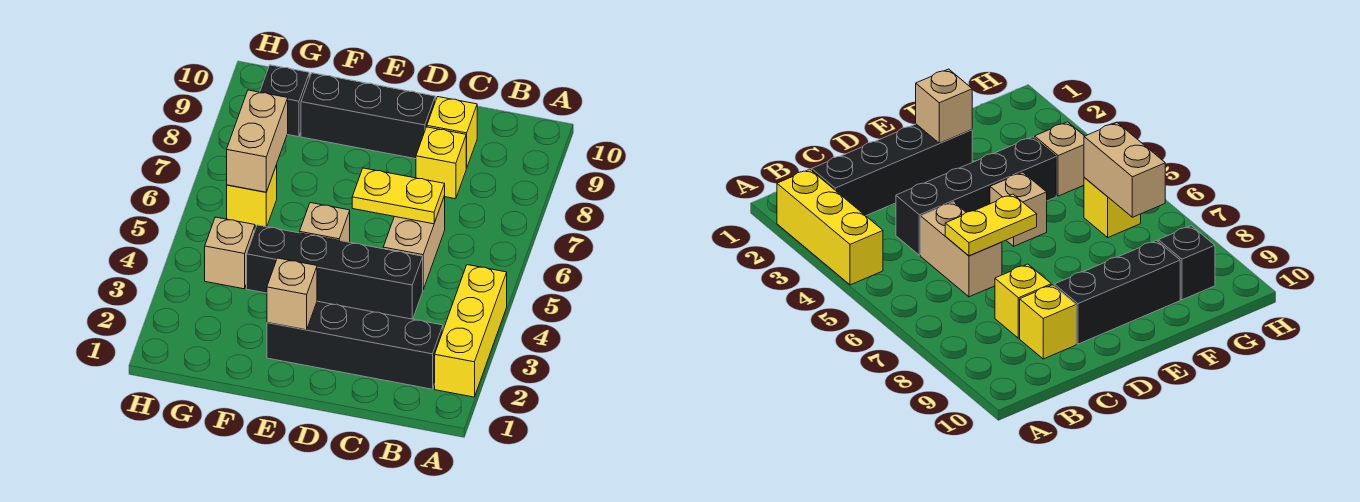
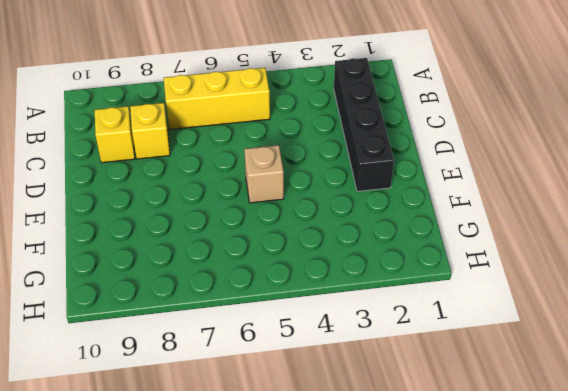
yellow 1x3 brick [164,68,270,129] -> yellow 1x3 brick moved to [435,265,507,397]
none -> black 1x4 brick [247,225,423,319]
none -> tan 1x2 brick [383,196,445,289]
none -> black 1x3 brick [301,73,435,159]

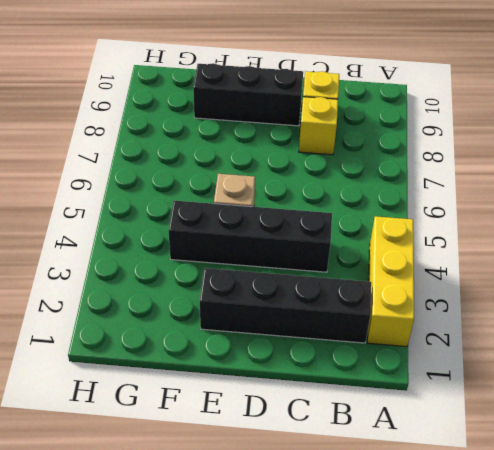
none -> tan 1x2 brick [383,196,445,289]
none -> tan 1x1 brick [205,217,255,289]
none -> yellow 1x1 brick [227,165,277,227]

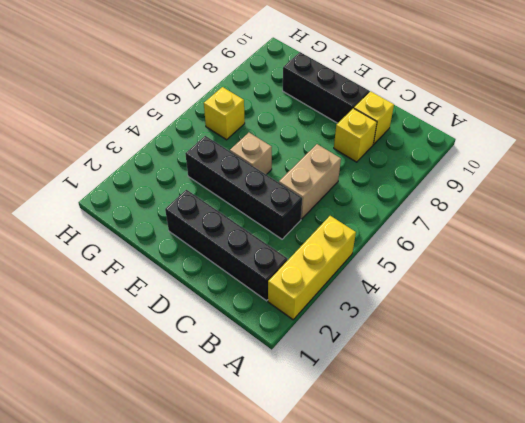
none -> tan 1x1 brick [205,217,255,289]
none -> black 1x1 brick [260,65,309,137]
none -> yellow 1x2 plate [352,168,445,224]

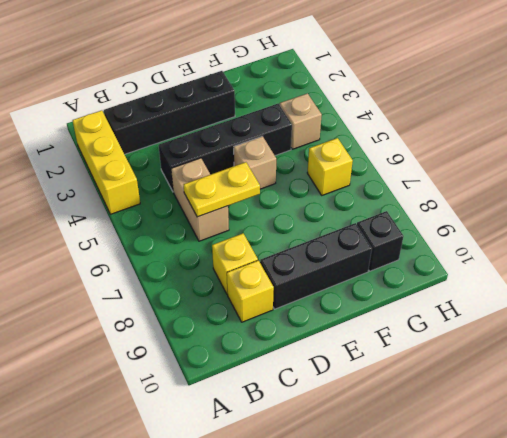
none -> tan 1x1 brick [267,258,317,330]
none -> tan 1x2 brick [227,90,288,192]

